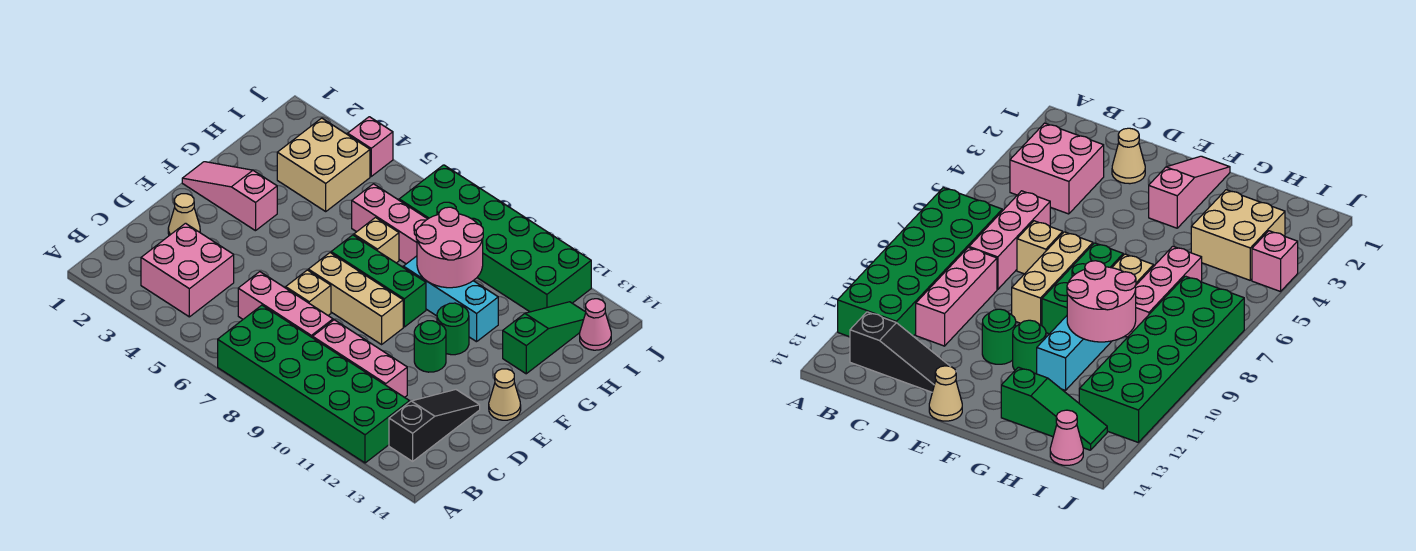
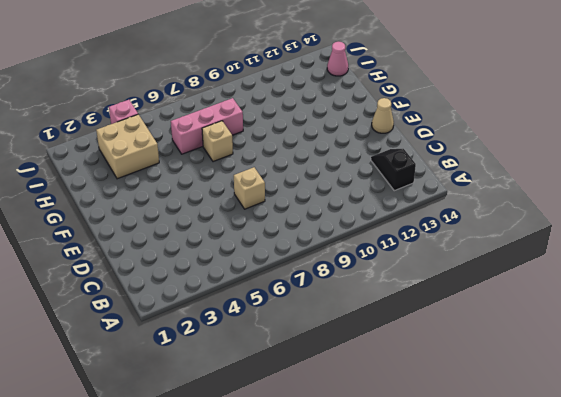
black 1x2 slope [371,149,416,191] -> black 1x3 slope [389,390,480,461]
none -> green 2x6 brick [218,305,410,463]
none -> pink 2x2 brick [141,223,234,317]
none -> pink 1x3 brick [238,272,333,338]

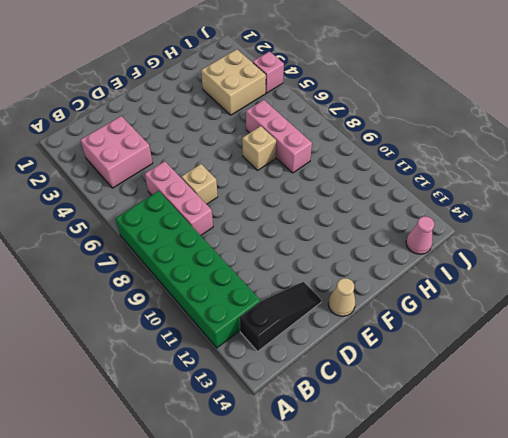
none -> pink 1x3 brick [313,320,407,397]
none -> tan 1x1 cone [168,194,200,236]
none -> tan 1x3 brick [308,253,403,344]

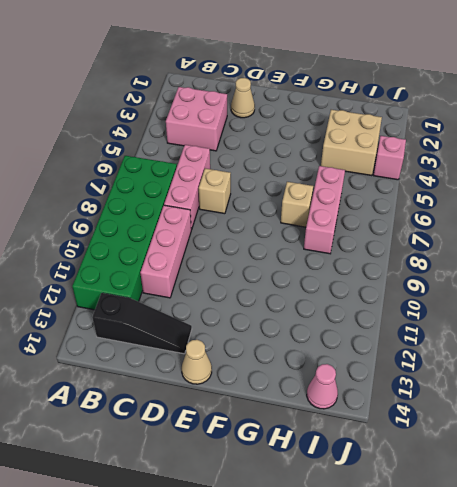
none -> tan 1x3 brick [308,253,403,344]
none -> green 1x1 round brick [414,321,446,372]
none -> pink 1x3 slope [182,162,277,231]

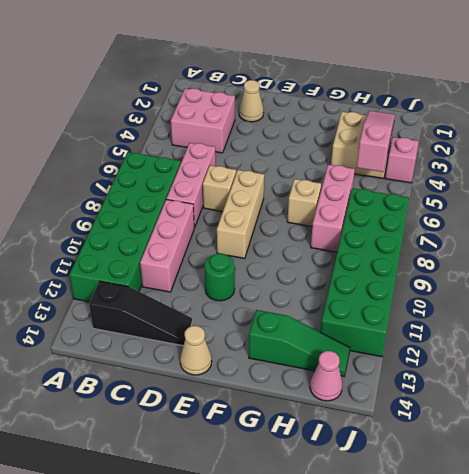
pink 1x3 slope [357,111,395,172] -> pink 1x3 slope moved to [182,162,277,231]
none -> green 1x3 brick [331,235,426,327]
none -> green 1x1 round brick [437,303,469,355]
none -> cyan 1x3 brick [403,256,498,342]

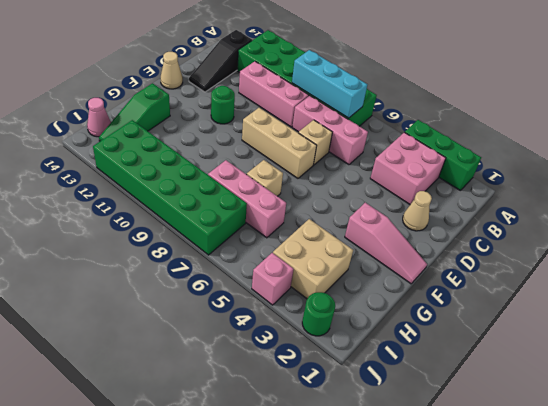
green 1x3 brick [405,120,481,191] -> green 1x3 brick moved to [331,235,426,327]
cyan 1x3 brick [292,50,367,118] -> cyan 1x3 brick moved to [403,256,498,342]
green 1x1 round brick [302,292,335,336] -> green 1x1 round brick moved to [437,303,469,355]
none -> pink 2x2 round brick [416,207,483,288]

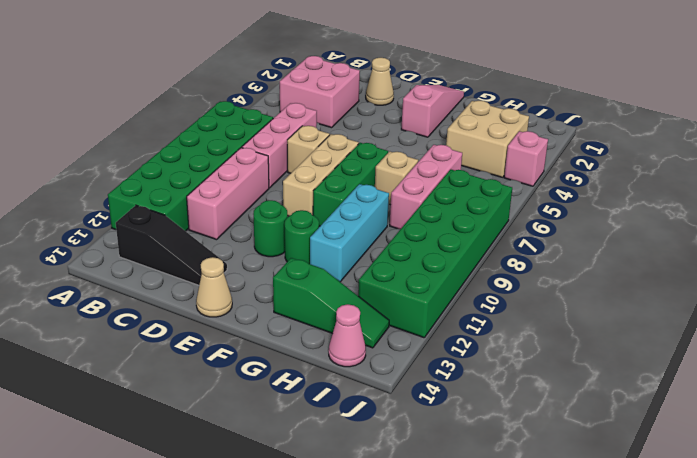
none -> pink 2x2 round brick [416,207,483,288]

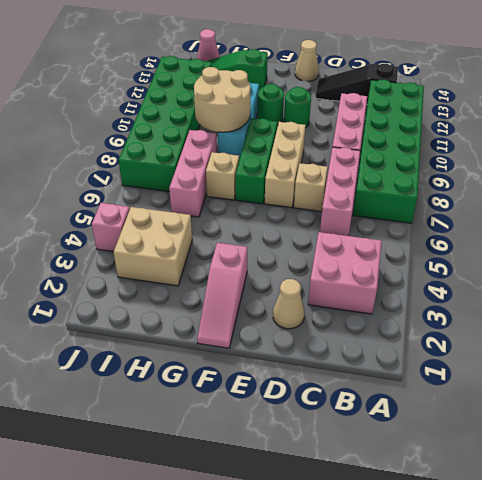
tan 2x2 round brick [194,67,250,132] -> pink 2x2 round brick [416,207,483,288]

